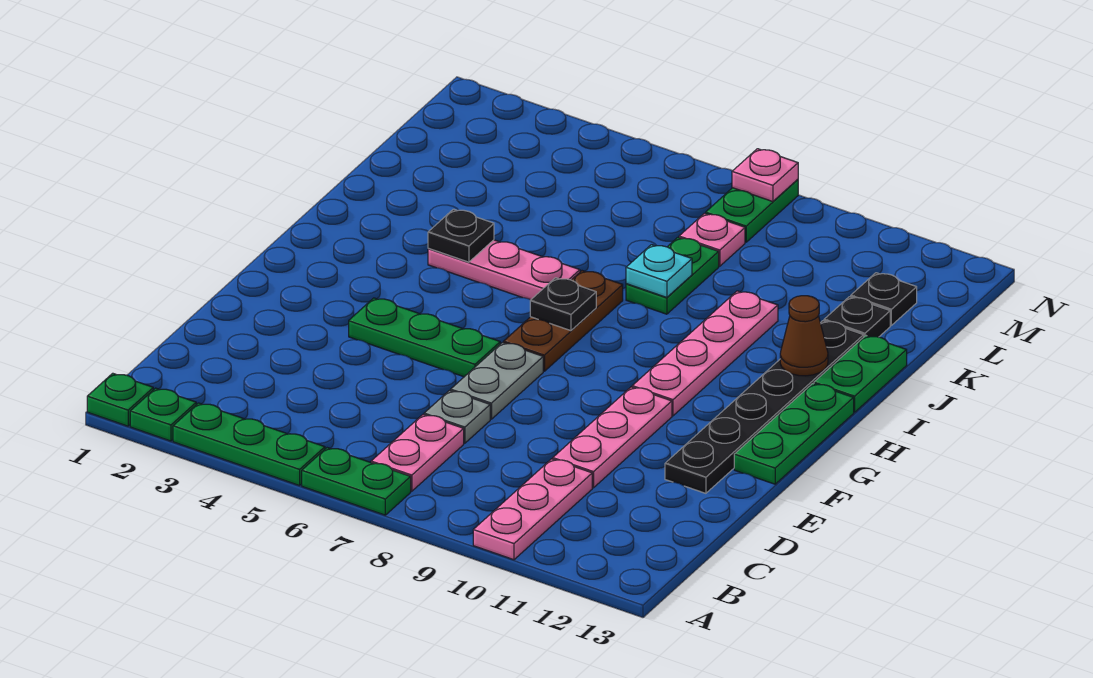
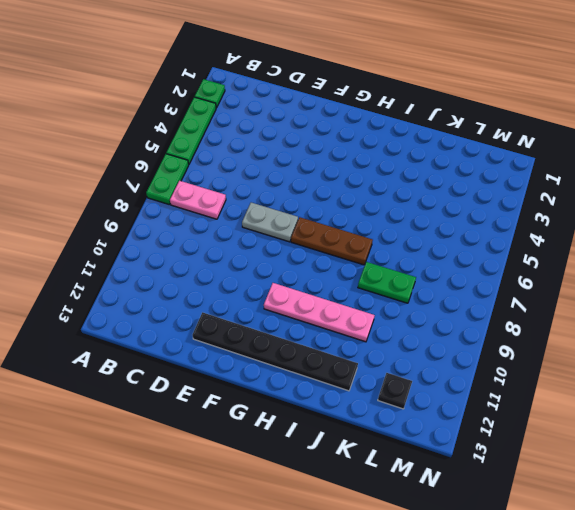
none -> green 1x1 plate [87,373,153,426]
none -> pink 1x3 plate [473,459,592,560]
none -> grey 1x1 plate [424,390,490,443]

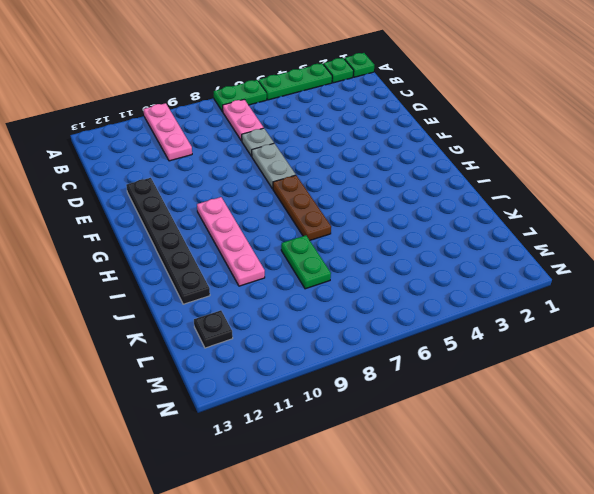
none -> pink 1x3 plate [553,387,672,488]
none -> green 1x3 plate [349,298,500,377]
none -> green 1x3 plate [734,383,854,484]

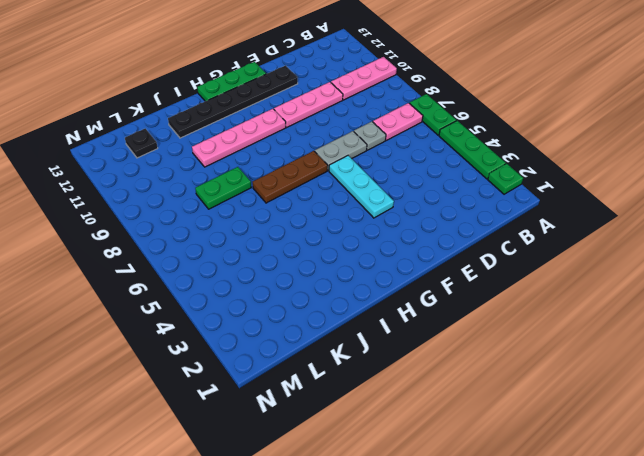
cyan 1x3 plate [329,156,394,218] -> green 1x3 plate [349,298,500,377]
none -> green 1x1 plate [87,373,153,426]
none -> pink 1x3 plate [428,240,580,300]
none -> green 1x2 plate [814,336,907,412]

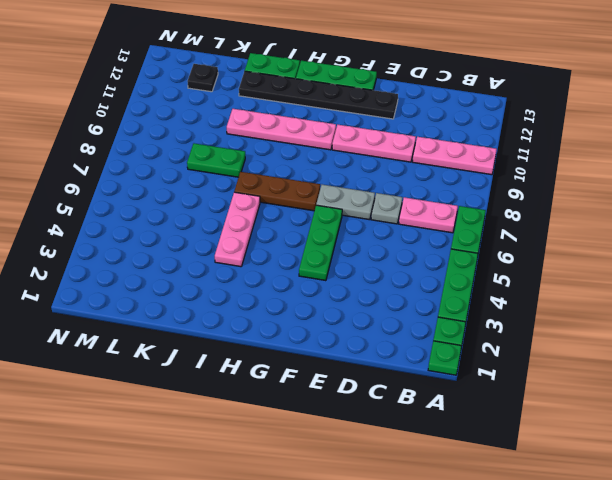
none -> black 1x1 plate [824,297,890,337]
none -> pink 1x1 plate [679,213,745,266]
none -> green 1x2 plate [706,179,798,242]

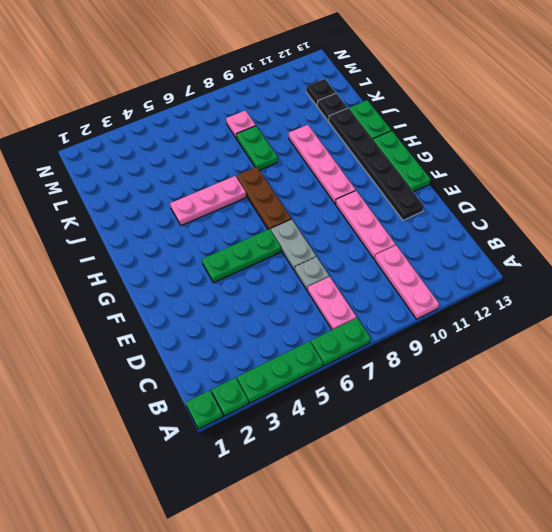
none -> green 1x2 plate [706,179,798,242]
none -> black 1x1 plate [530,278,596,331]
none -> black 1x1 plate [428,209,494,262]

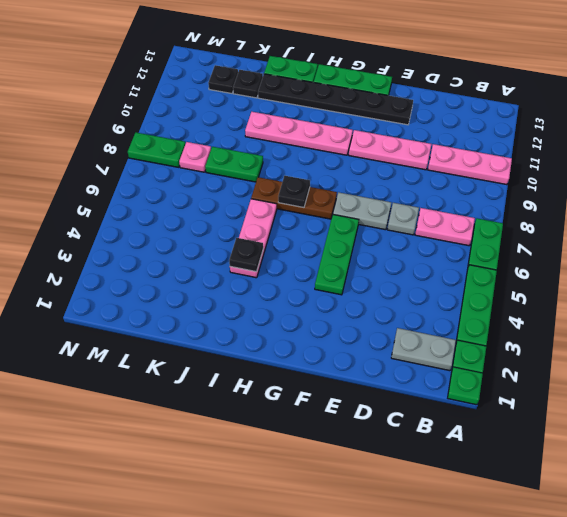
grey 1x2 plate [391,328,456,371] -> none
none -> brown 1x1 cone [780,296,828,376]
none -> cyan 1x1 plate [626,245,692,298]
none -> pink 1x1 plate [732,149,798,202]

